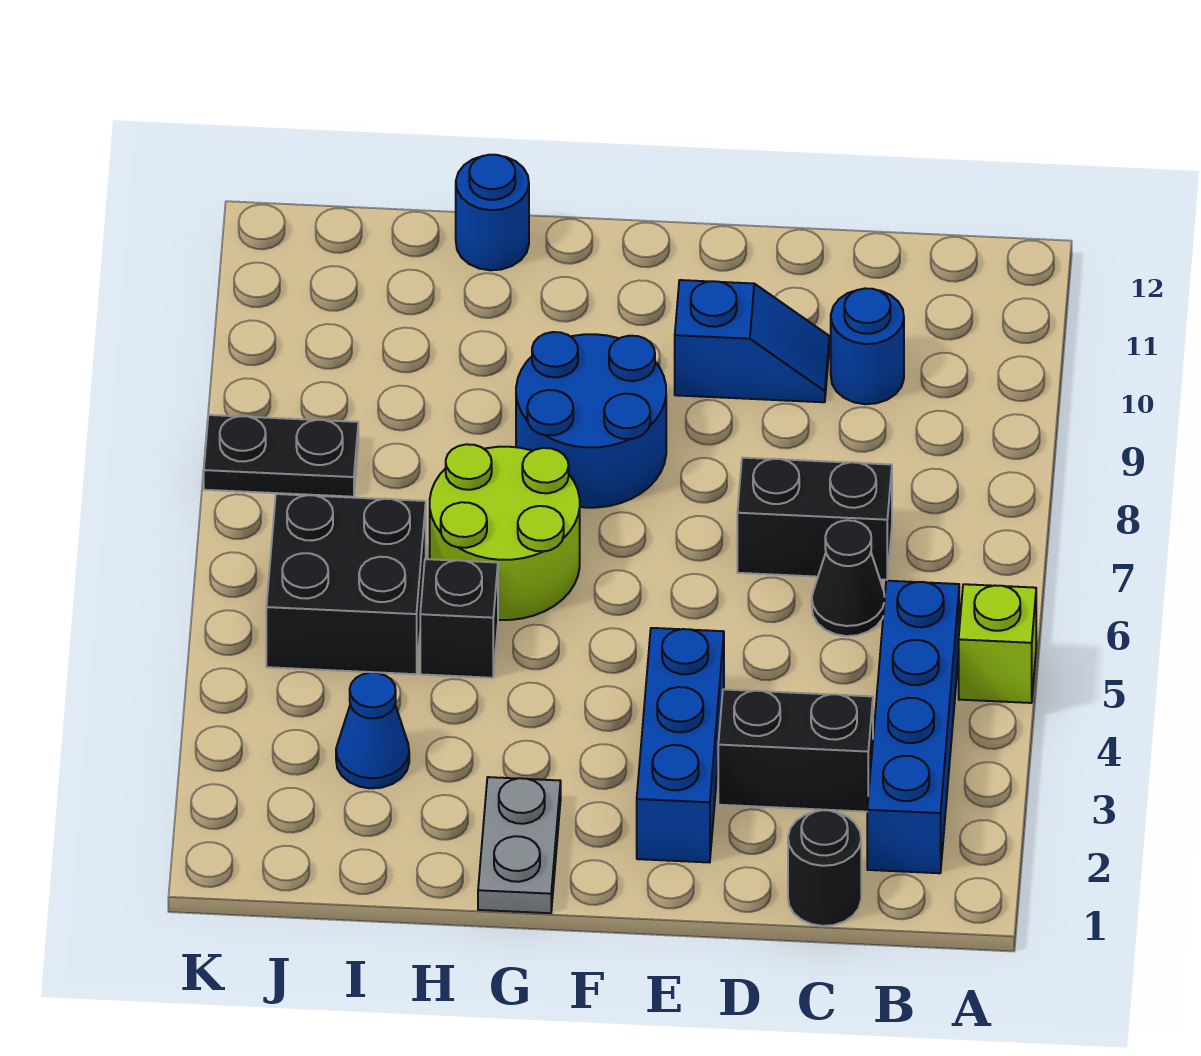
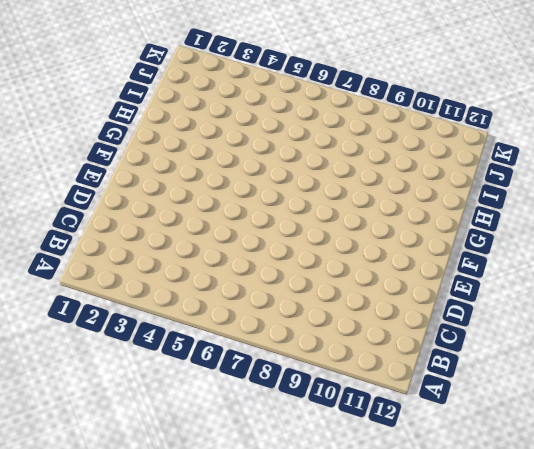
none -> lime 1x1 brick [959,584,1036,703]
none -> blue 1x4 brick [867,581,959,873]
none -> black 1x1 round brick [788,810,861,926]

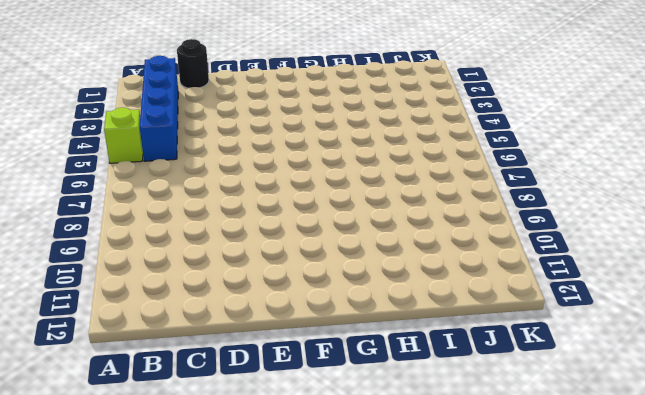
none -> black 1x2 brick [718,689,873,812]
none -> black 1x1 cone [812,520,885,636]
none -> black 1x2 brick [737,458,892,580]

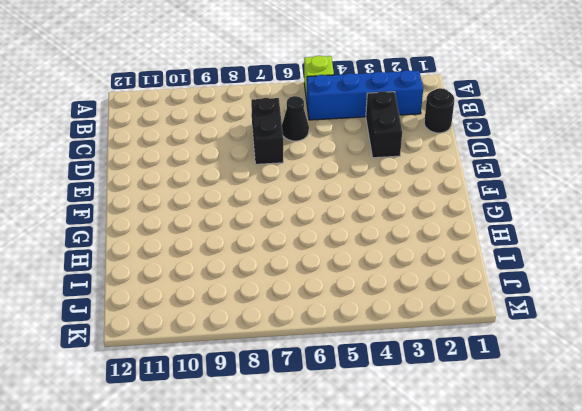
none -> blue 1x1 round brick [831,288,904,404]
none -> blue 1x2 slope [675,280,829,402]
none -> blue 1x3 brick [637,628,724,863]

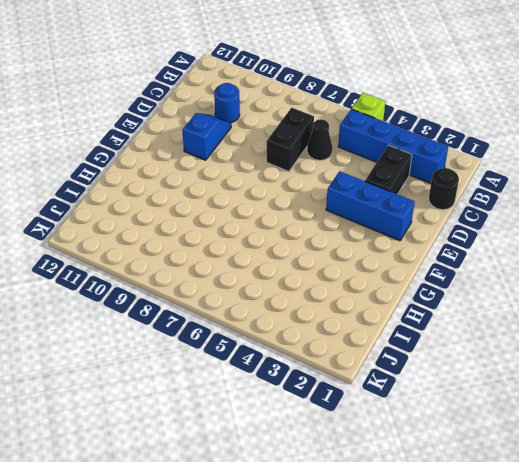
none -> blue 2x2 round brick [516,332,666,508]
none -> grey 1x2 plate [478,777,561,913]
none -> lime 2x2 round brick [430,444,580,620]

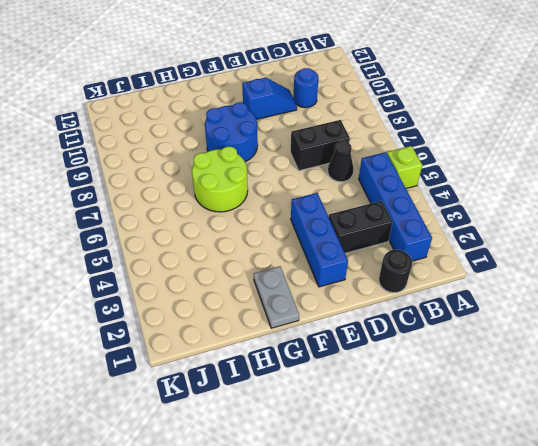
none -> black 1x1 brick [420,559,498,678]
none -> blue 1x1 round brick [456,155,529,270]
none -> blue 1x1 cone [336,673,409,788]

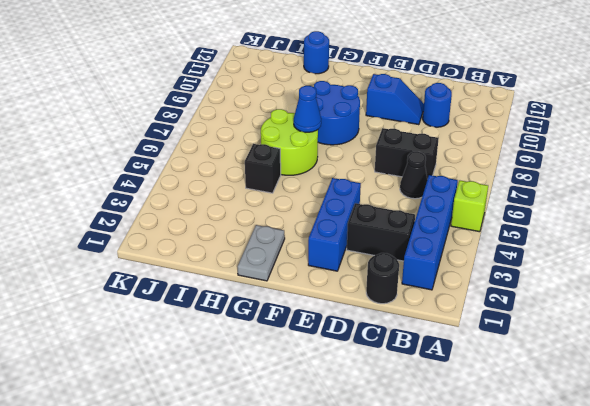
blue 1x1 cone [294,86,321,132] -> blue 1x1 cone moved to [336,673,409,788]
none -> black 2x2 brick [266,494,426,674]
none -> black 1x2 plate [204,415,358,497]

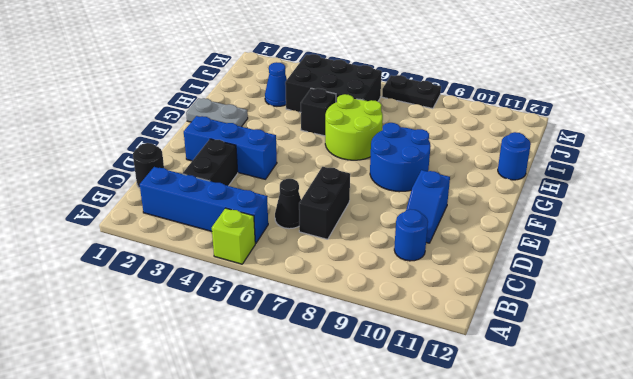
black 2x3 brick [285,54,382,112] -> black 2x2 brick [266,494,426,674]
black 1x2 plate [382,75,441,109] -> black 1x2 plate turned to [204,415,358,497]

